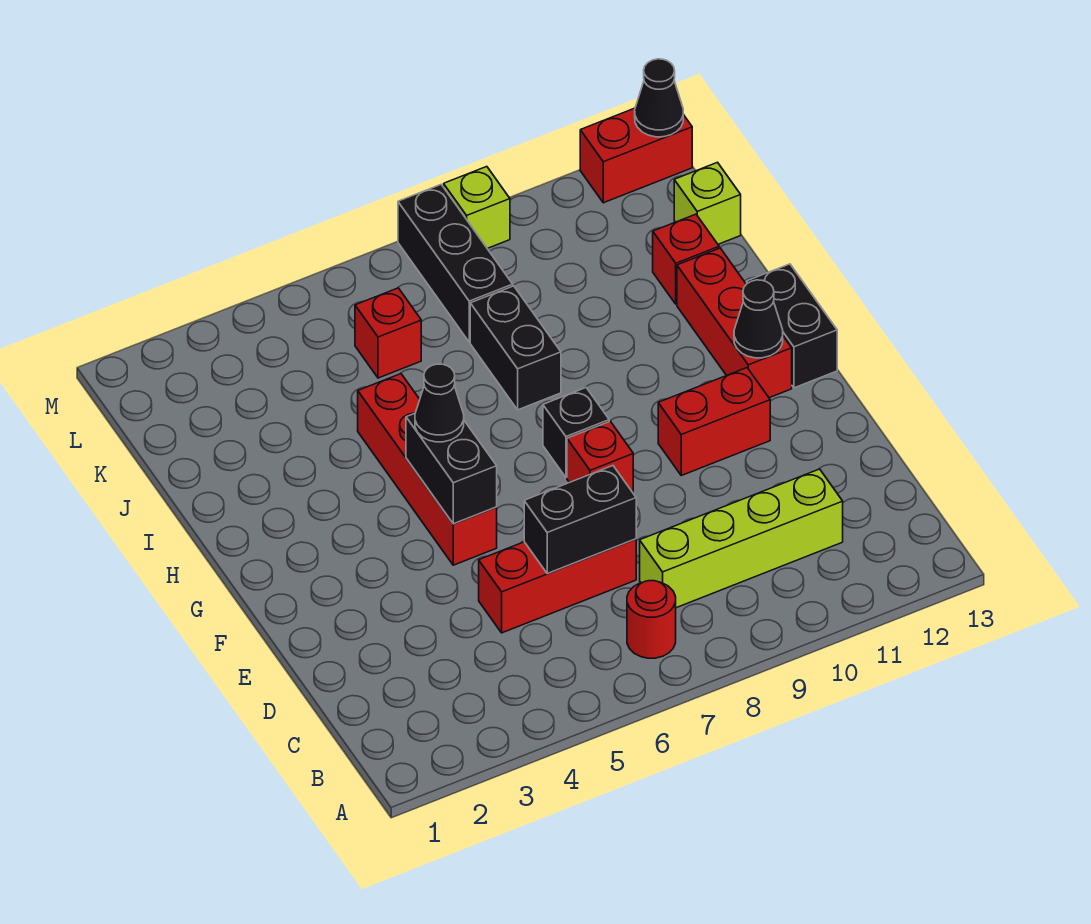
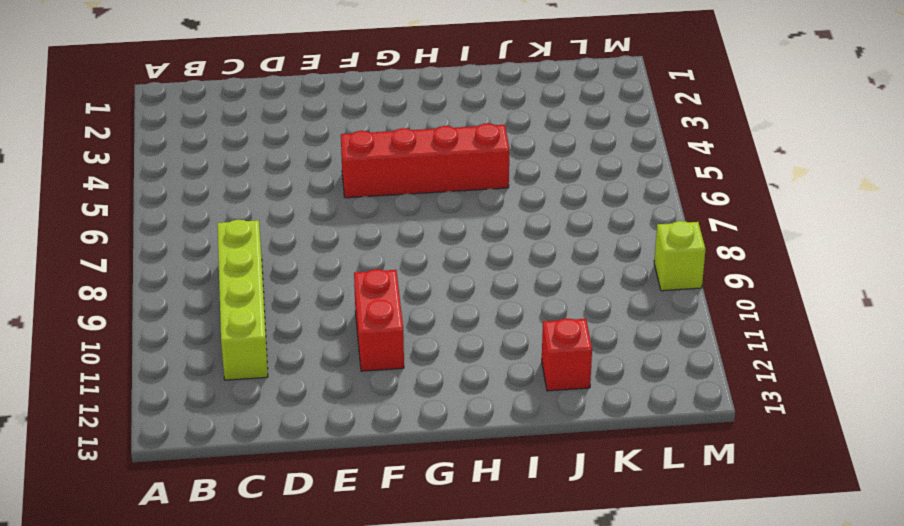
none -> red 1x1 round brick [627,581,676,658]
none -> red 1x3 brick [479,539,636,633]
none -> red 1x1 brick [567,421,633,492]

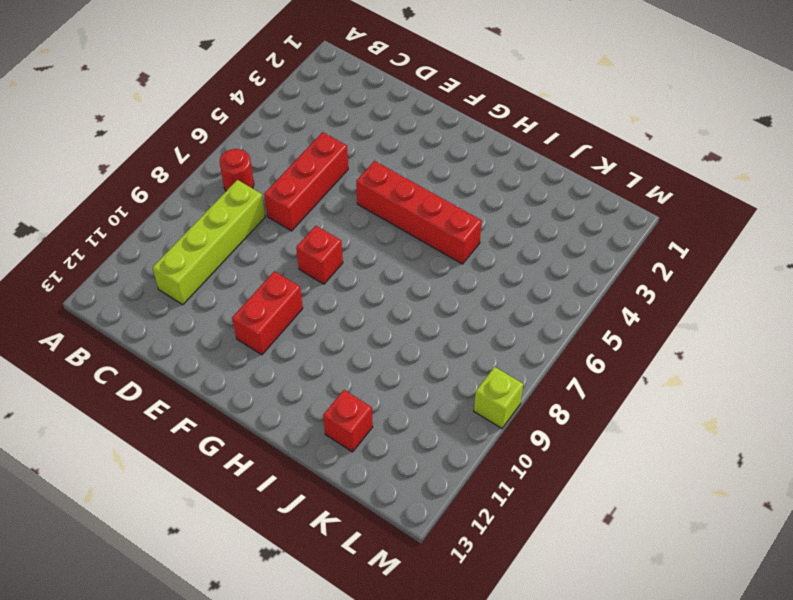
none -> black 1x1 brick [543,388,609,478]
none -> red 1x3 brick [677,248,792,398]
none -> black 1x2 brick [747,264,837,388]

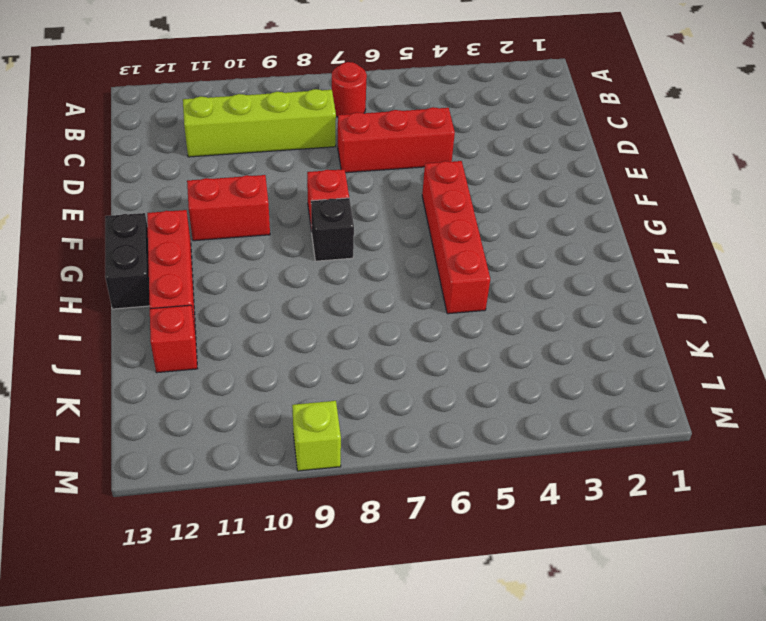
none -> black 1x2 brick [470,286,561,410]
none -> red 1x1 brick [355,288,421,378]
none -> black 1x3 brick [398,185,513,342]

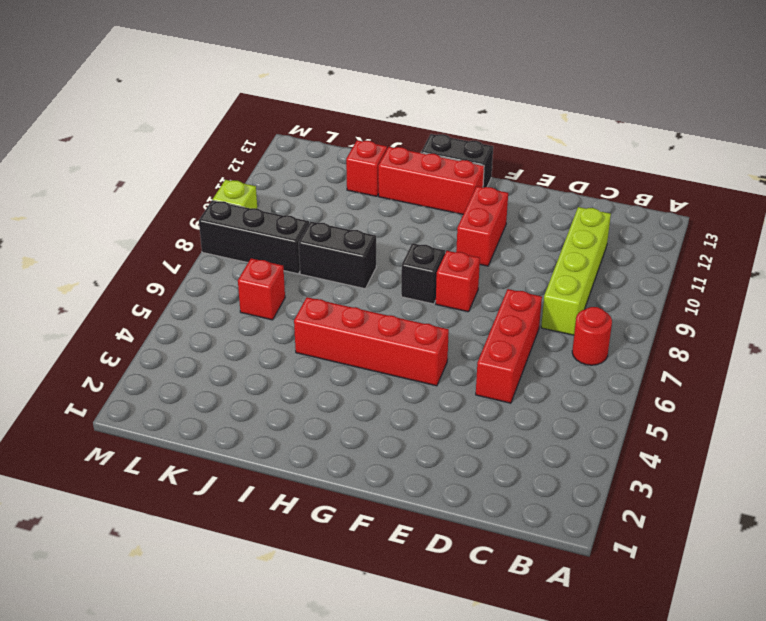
none -> lime 1x1 brick [674,162,741,244]
none -> red 1x2 brick [580,108,692,203]
none -> black 1x2 brick [524,466,636,573]

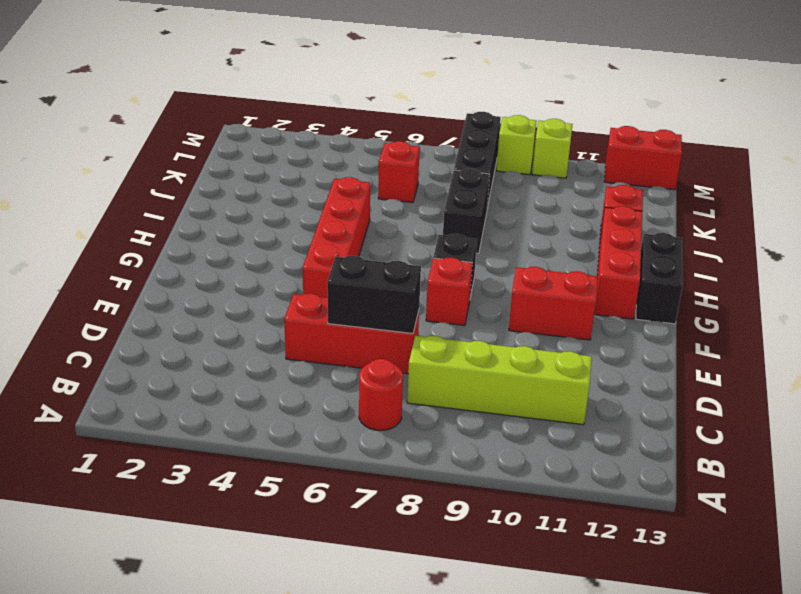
lime 1x1 brick [532,119,573,178] -> lime 1x1 brick moved to [674,162,741,244]
none -> black 1x2 brick [406,413,497,524]
none -> black 1x1 cone [734,280,783,358]
none -> black 1x1 cone [635,59,683,137]

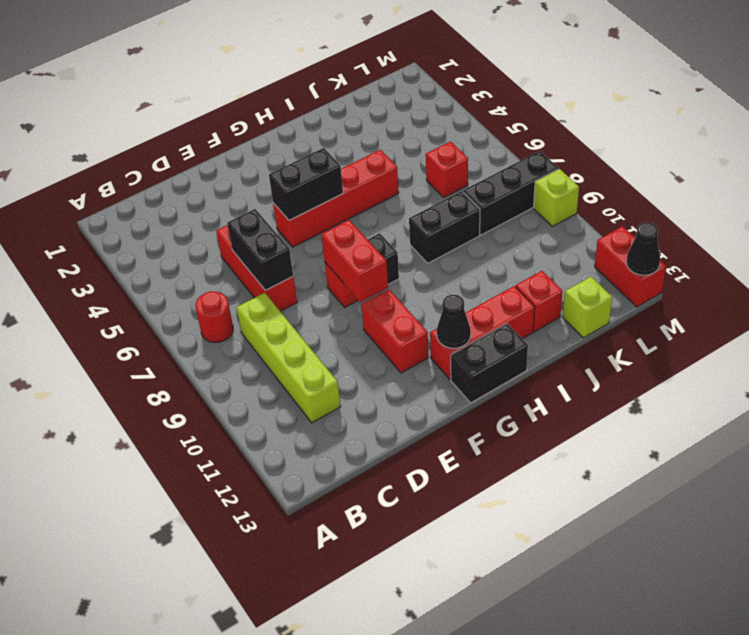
red 1x2 brick [321,220,388,302] -> none
none -> black 1x1 cone [415,364,464,442]

